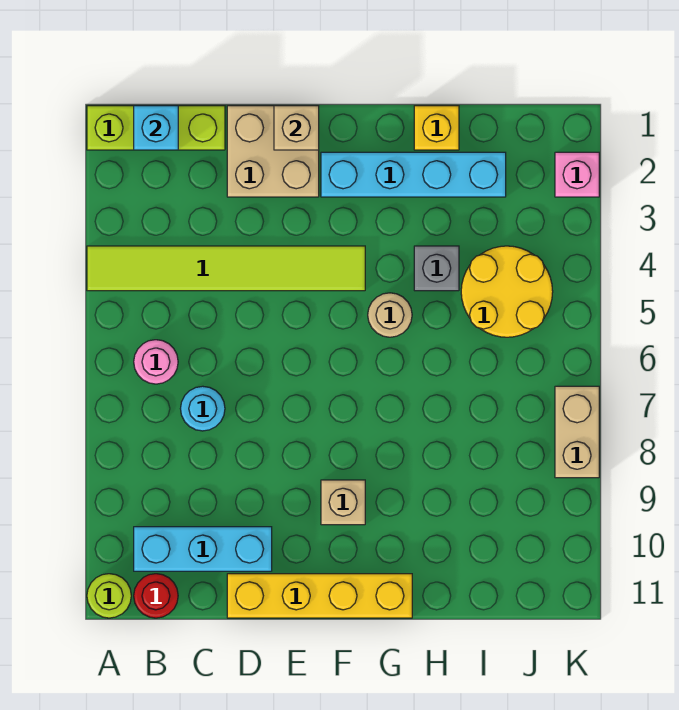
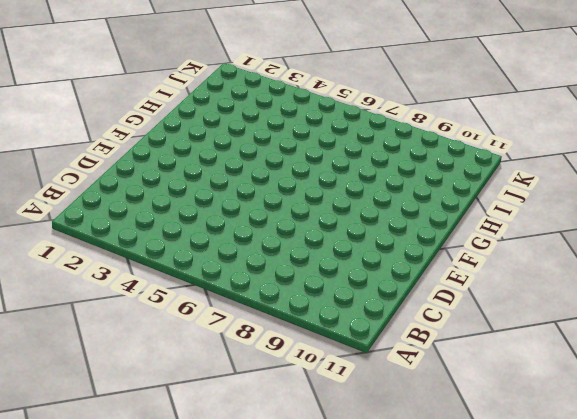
none -> lime 1x3 brick [87,106,225,150]
none -> lime 1x6 tile [87,246,365,291]
none -> lime 1x1 round brick [87,574,131,618]

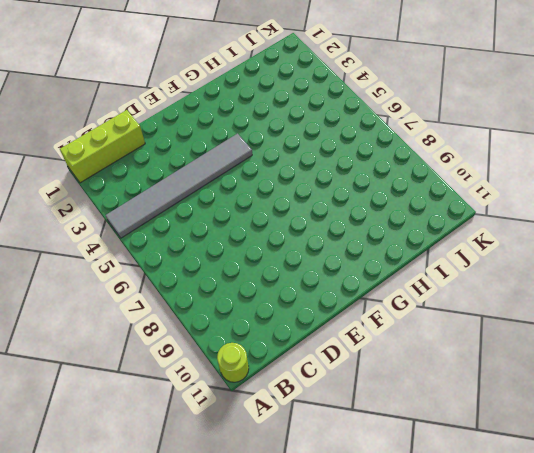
grey 1x6 tile [105,134,252,238] -> lime 1x6 tile [87,246,365,291]
none -> pink 1x1 round brick [134,340,178,384]
none -> cyan 1x3 brick [134,527,272,571]
none -> red 1x1 round brick [134,574,178,618]

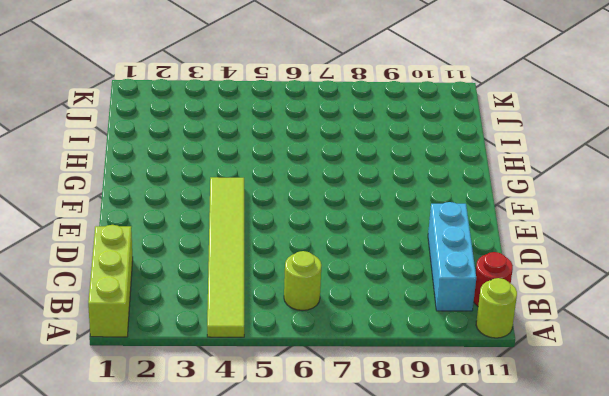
lime 1x1 round brick [284,251,321,311] -> pink 1x1 round brick [134,340,178,384]
none -> cyan 1x1 round brick [180,386,225,431]
none -> tan 2x2 brick [227,106,319,197]
none -> yellow 1x4 brick [227,574,412,618]

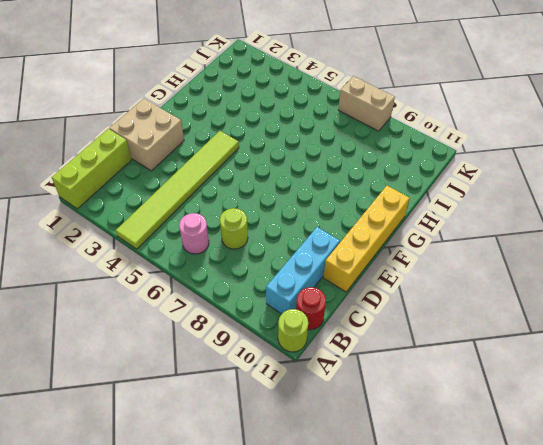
lime 1x1 round brick [220,208,248,249] -> cyan 1x1 round brick [180,386,225,431]
none -> cyan 1x4 brick [321,152,506,197]
none -> tan 1x1 brick [321,480,365,525]
none -> tan 1x1 round brick [368,293,412,337]

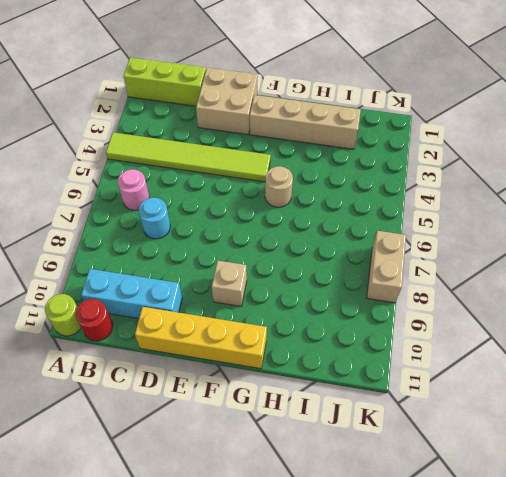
tan 1x4 brick [250,95,361,149] -> cyan 1x4 brick [321,152,506,197]
none -> yellow 1x1 brick [414,106,459,150]
none -> grey 1x1 brick [414,246,459,291]
none -> yellow 2x2 round brick [461,246,553,337]

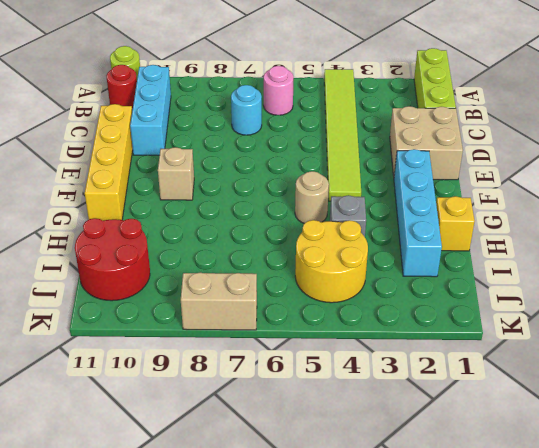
red 2x2 round brick [75,218,150,301] -> none
none -> pink 1x1 brick [555,152,599,197]
none -> cyan 1x1 brick [134,106,178,150]
none -> tan 1x1 brick [274,106,319,150]

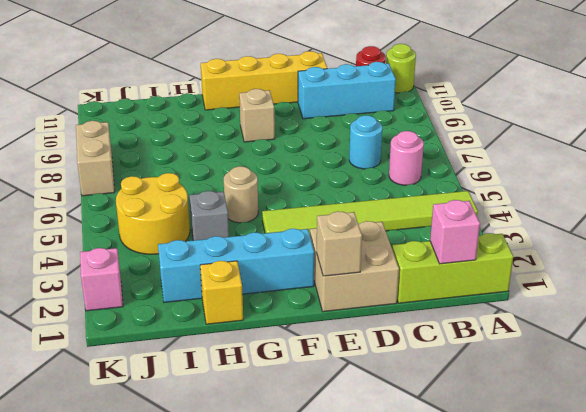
pink 1x1 brick [430,200,480,264] -> cyan 1x1 brick [134,106,178,150]

